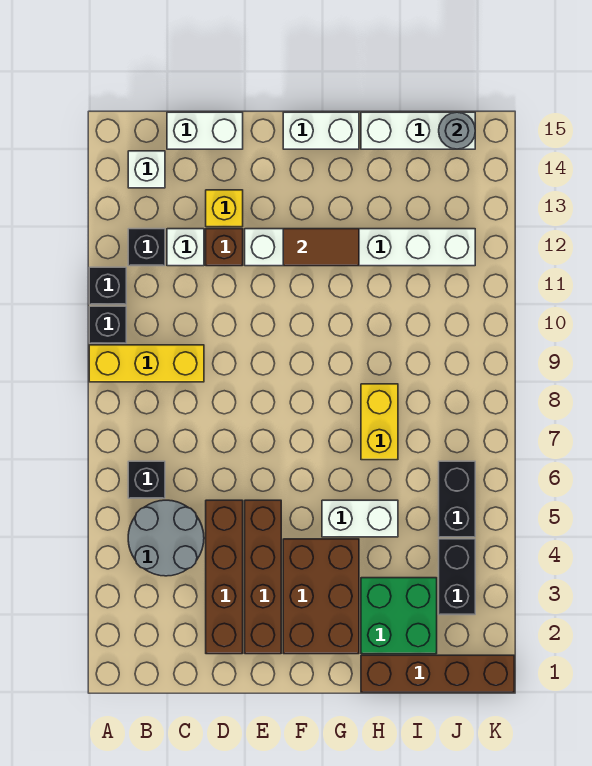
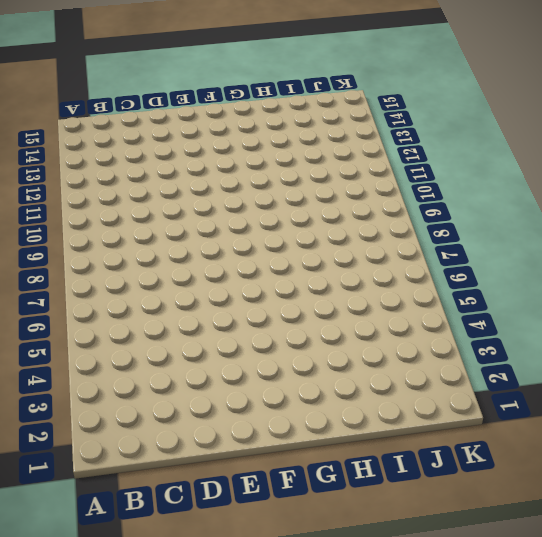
none -> yellow 1x3 brick [89,345,204,382]
none -> black 1x1 brick [89,306,126,343]
none -> black 1x1 brick [89,267,126,304]

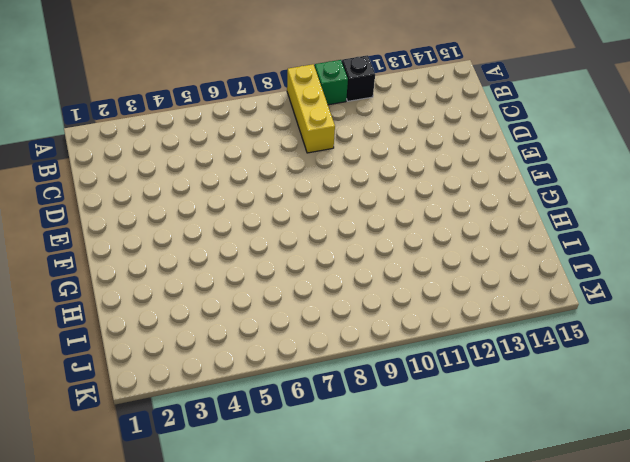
green 1x1 brick [315,60,348,105] -> black 1x1 brick [89,306,126,343]
none -> grey 2x2 round brick [128,500,204,576]
none -> black 1x1 brick [128,461,165,498]
none -> black 1x1 brick [128,229,165,266]

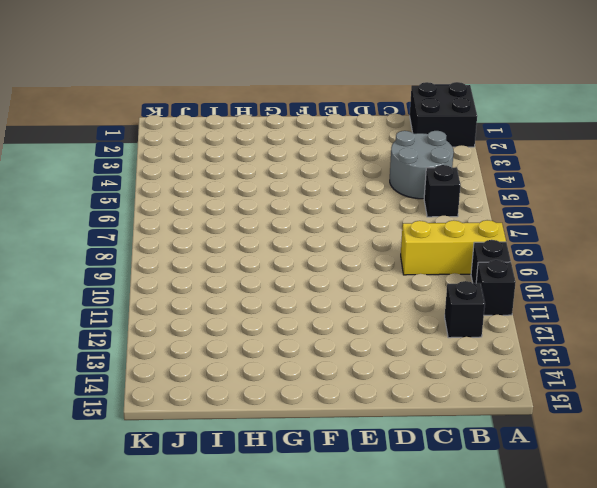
black 2x2 brick [410,82,477,147] -> none
none -> white 1x1 brick [128,151,165,188]
none -> white 1x1 brick [167,229,204,266]
none -> white 1x2 brick [167,112,243,149]

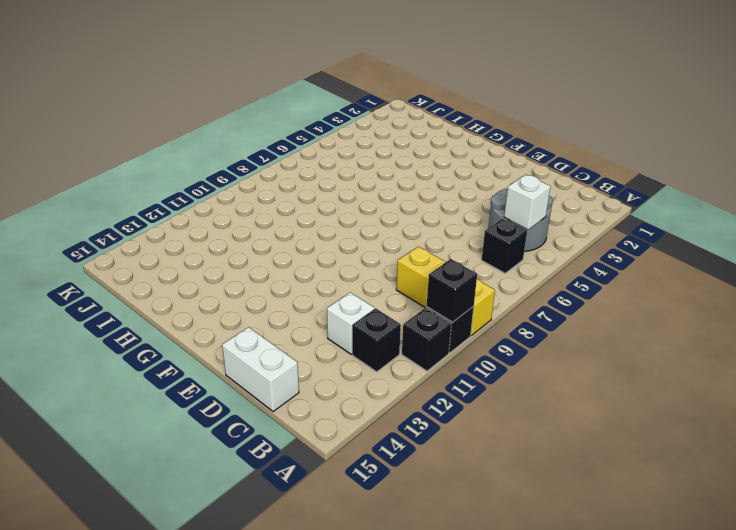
black 1x1 brick [427,259,477,322] -> none
white 1x1 brick [504,175,551,229] -> white 1x1 brick moved to [128,151,165,188]
none -> brown 1x4 brick [206,500,243,654]
none -> brown 1x1 brick [206,229,243,266]
none -> yellow 1x1 brick [206,190,243,227]

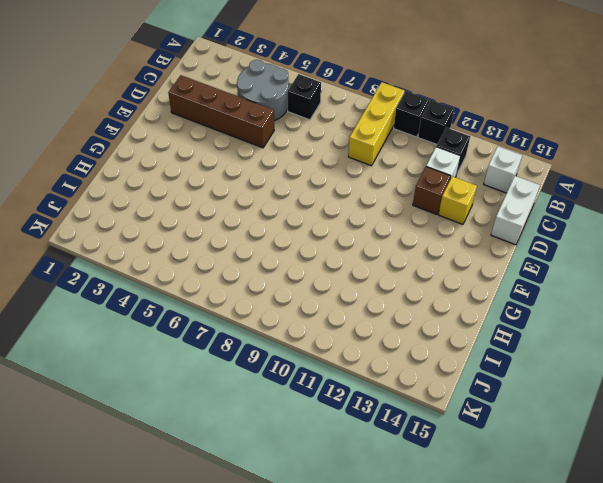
none -> brown 1x4 brick [245,500,281,654]
none -> white 1x6 brick [245,229,475,266]
none -> brown 2x3 brick [283,539,359,654]

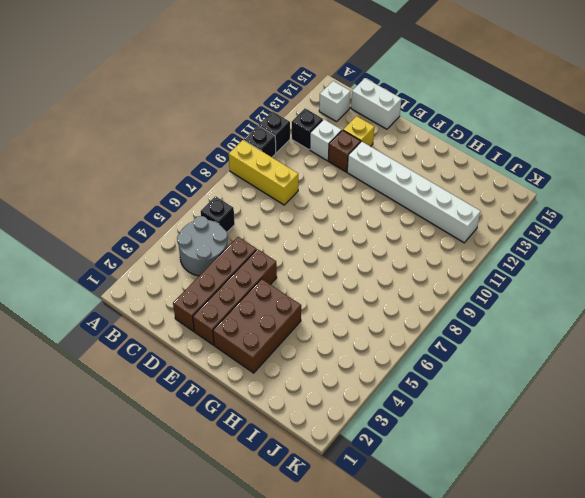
none -> white 1x2 brick [283,112,359,149]
none -> white 1x2 brick [322,500,398,537]
none -> brown 1x4 brick [361,655,514,692]

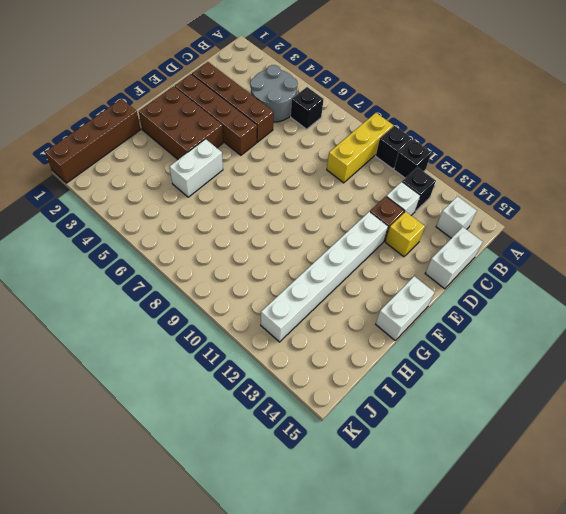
none -> green 2x2 brick [361,578,437,654]
none -> yellow 1x2 brick [361,384,398,460]
none -> white 1x3 brick [361,112,475,149]

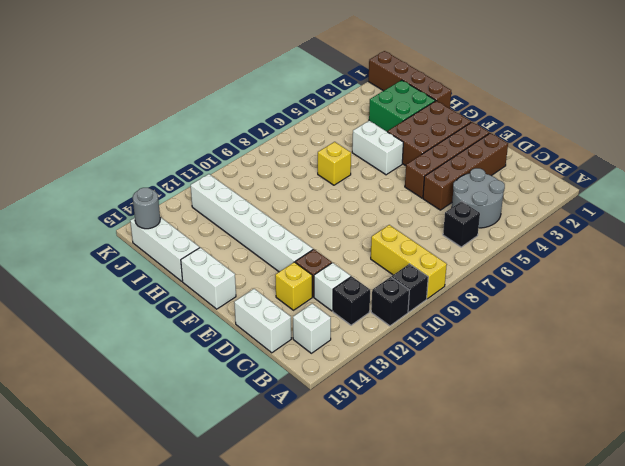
yellow 1x1 brick [318,142,351,185] -> yellow 1x2 brick [361,384,398,460]
none -> black 1x2 brick [439,539,475,615]
none -> black 1x2 brick [439,461,475,537]
none -> brown 1x2 tile [283,229,359,266]

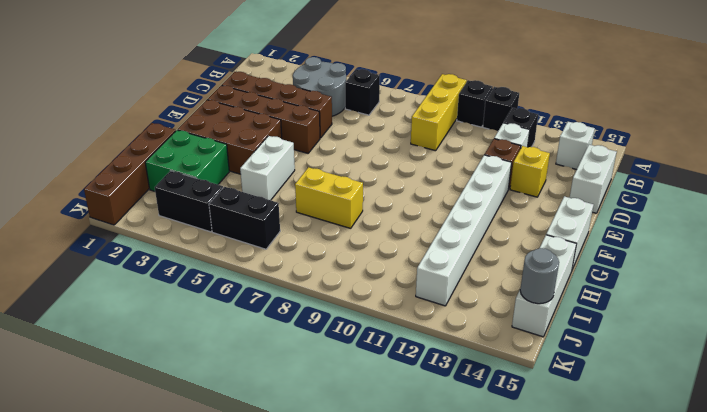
none -> brown 1x2 tile [283,229,359,266]

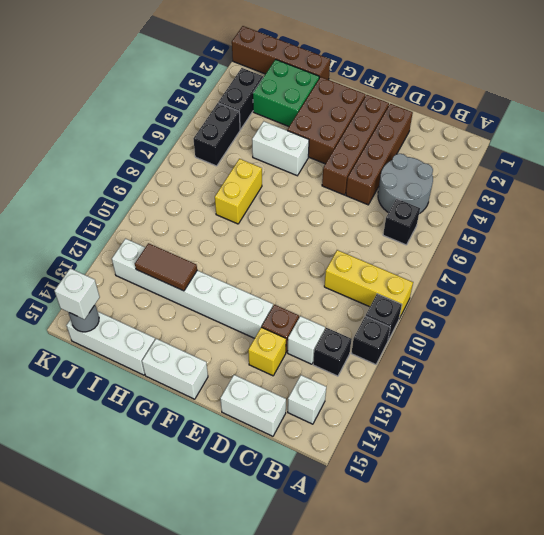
brown 1x2 tile [135,243,197,291] -> brown 1x2 tile moved to [283,229,359,266]
white 1x1 brick [54,268,100,319] -> none

